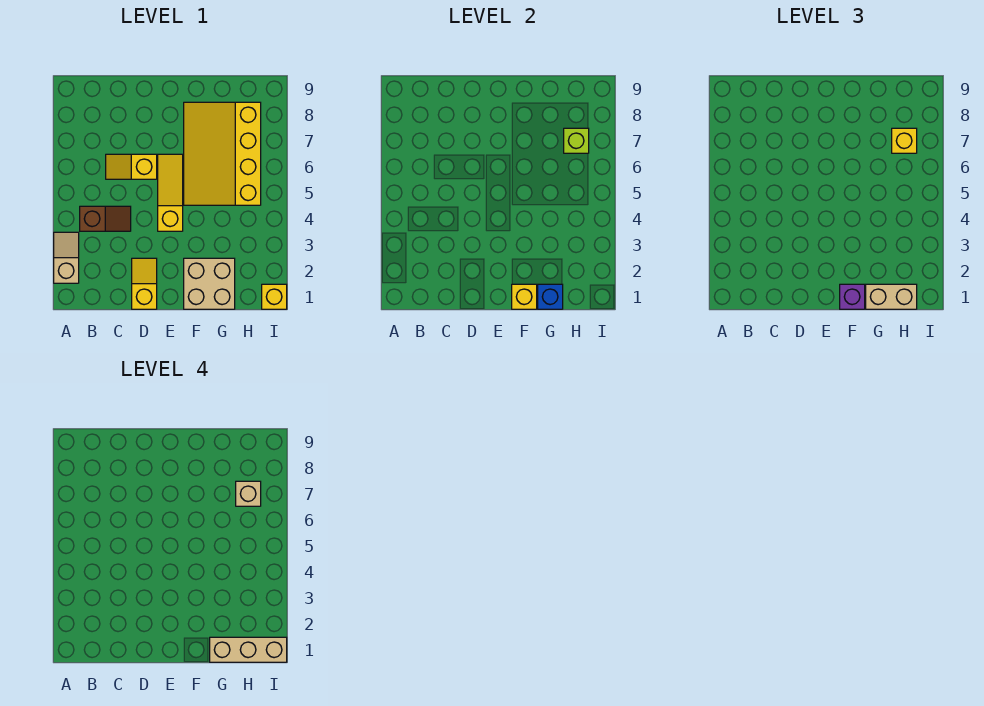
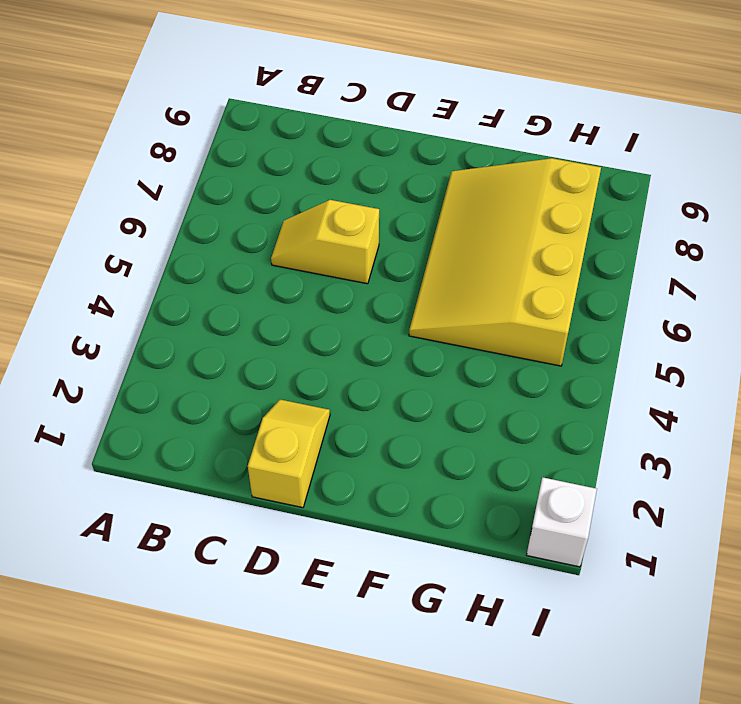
white 1x1 brick [527,477,597,567] -> yellow 1x1 brick [262,284,287,309]
none -> tan 1x2 slope [54,232,79,283]
none -> brown 1x2 slope [80,206,131,231]
none -> yellow 1x3 slope [158,154,183,231]

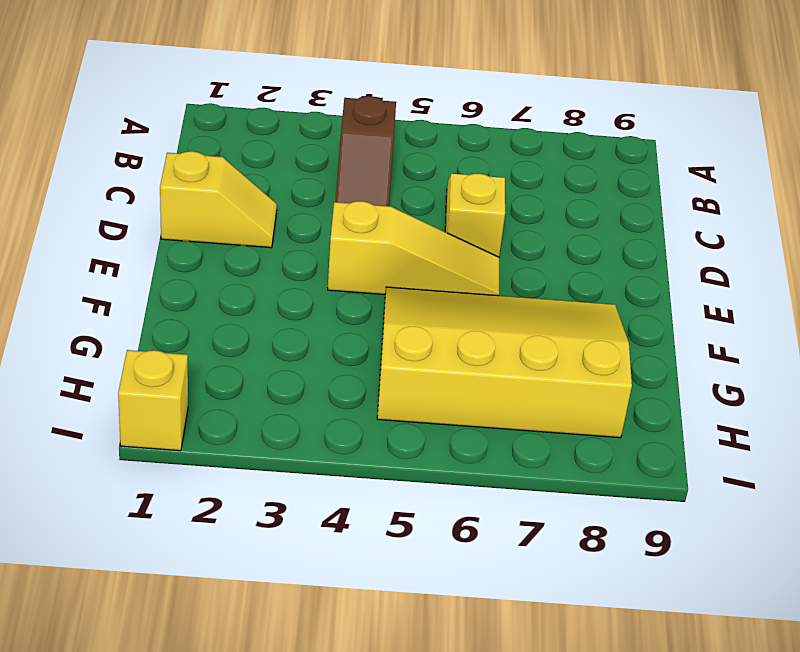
none -> tan 1x2 slope [54,232,79,283]
none -> tan 2x2 brick [184,258,235,309]
none -> yellow 1x1 brick [512,284,537,309]

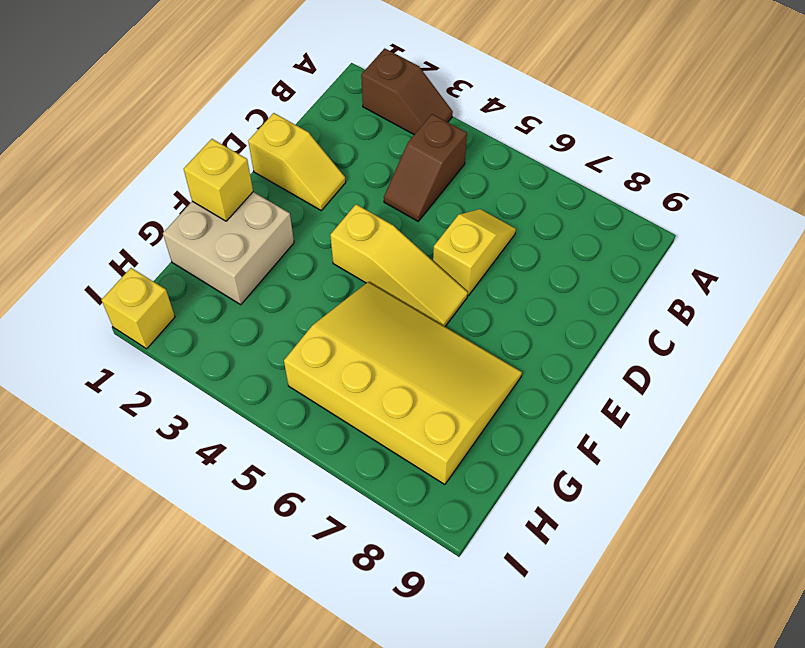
brown 1x2 slope [361,48,453,135] -> tan 1x2 slope [54,232,79,283]
none -> blue 1x1 brick [538,284,563,309]
none -> lime 1x1 brick [564,128,589,153]
none -> purple 1x1 brick [840,284,865,309]

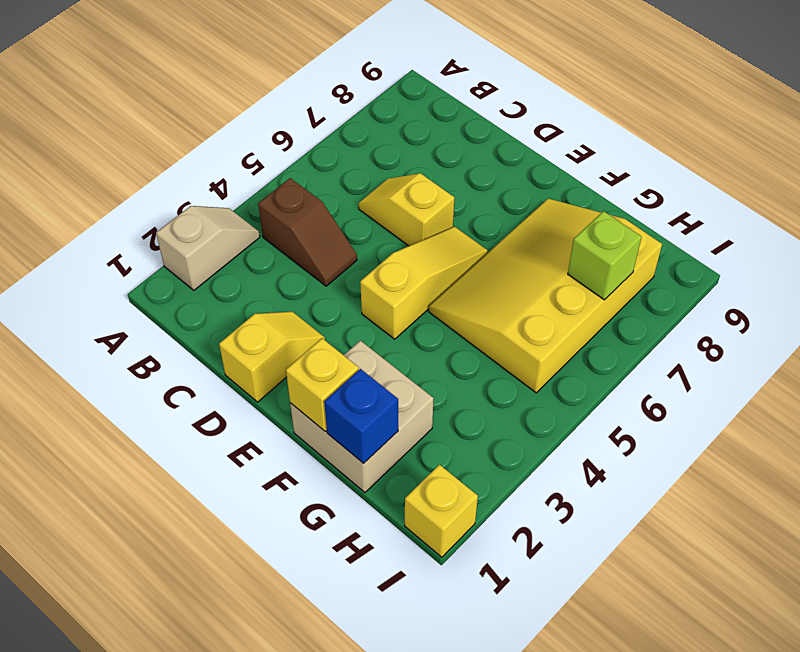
none -> purple 1x1 brick [840,284,865,309]
none -> tan 1x2 brick [866,284,917,309]
none -> yellow 1x1 brick [892,128,917,153]

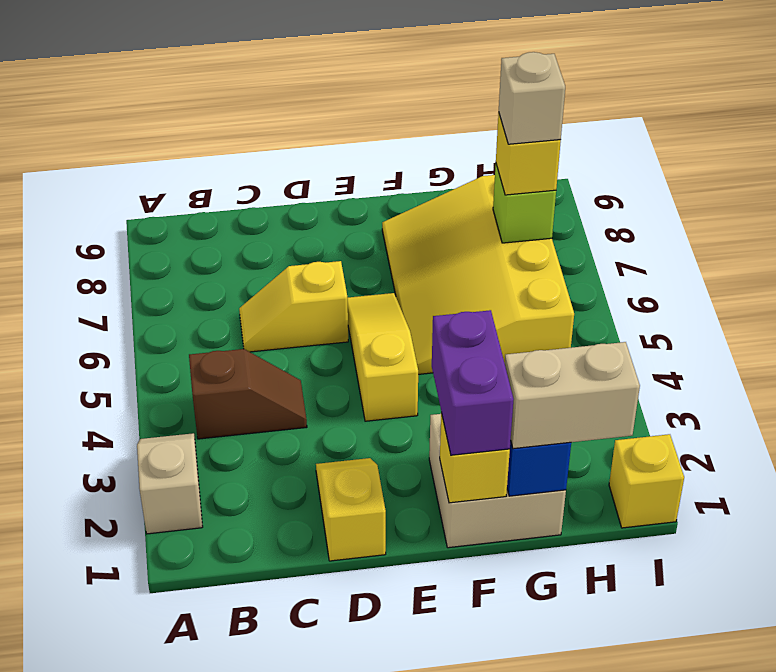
purple 1x2 brick [432,310,514,455] -> purple 1x1 brick [840,284,865,309]
none -> tan 1x3 brick [210,637,287,662]

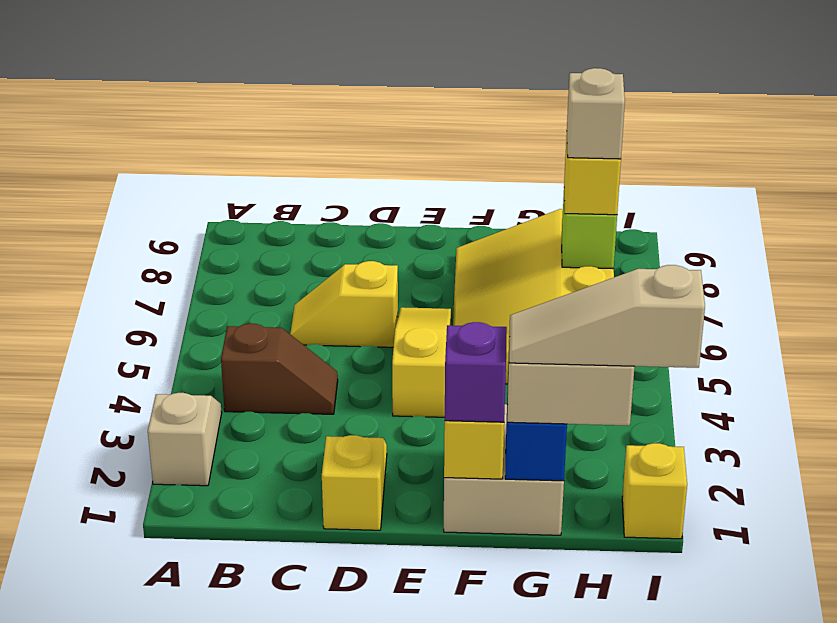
tan 1x3 slope [509,265,705,368] -> tan 1x3 brick [210,637,287,662]

